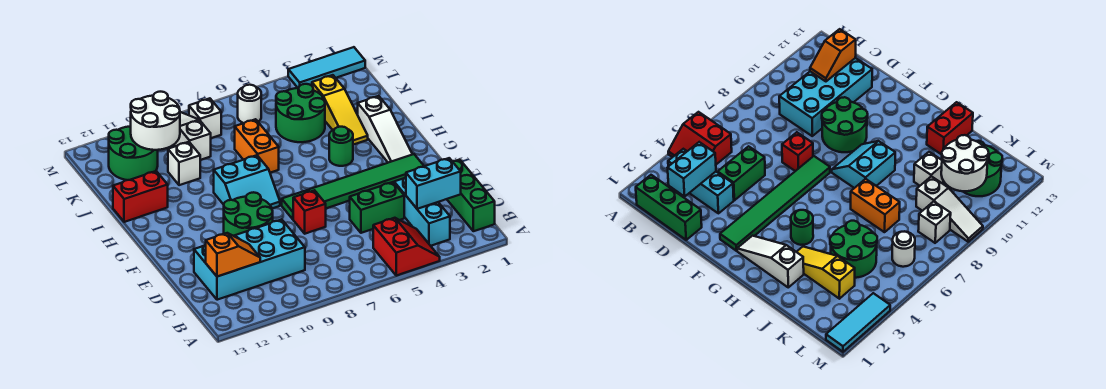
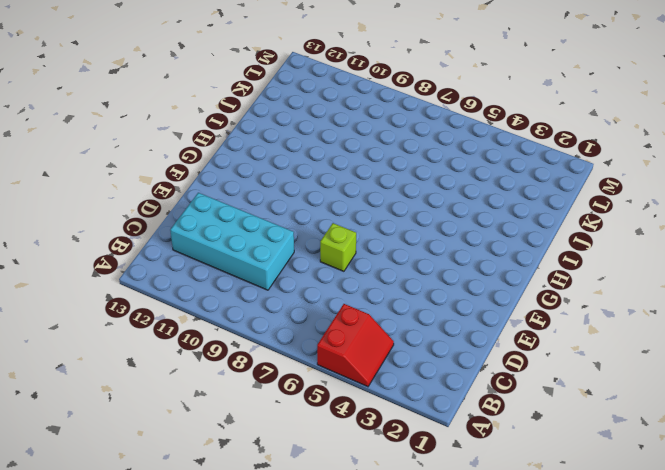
lime 1x1 brick [320,223,356,271] -> red 1x1 brick [293,190,326,234]
none -> green 1x3 brick [447,160,495,231]
none -> cyan 1x3 brick [394,177,450,246]
none -> green 1x2 brick [350,182,404,233]

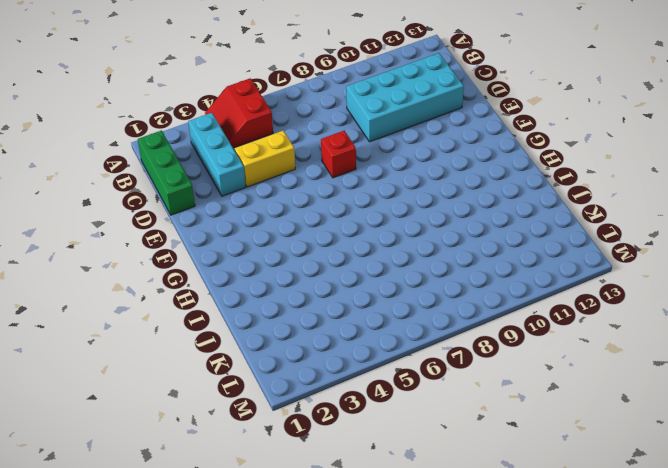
yellow 1x2 brick [235,131,295,187] -> green 1x2 brick [350,182,404,233]
none -> green 2x2 round brick [224,192,273,236]
none -> green 1x6 tile [282,154,424,219]
none -> white 1x3 slope [358,96,412,163]

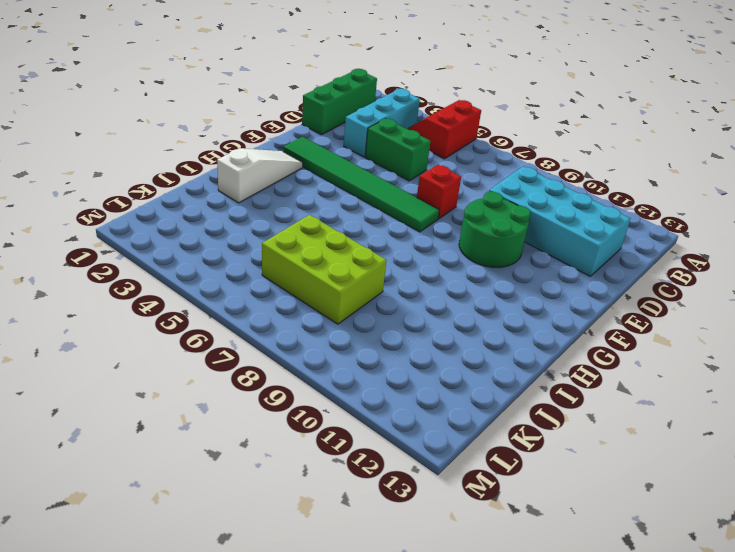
lime 2x3 brick [262,215,386,324] -> orange 1x2 brick [235,119,279,173]
none -> cyan 2x2 slope [214,155,280,209]
none -> green 1x1 round brick [329,127,353,166]
none -> yellow 1x3 slope [312,75,368,145]

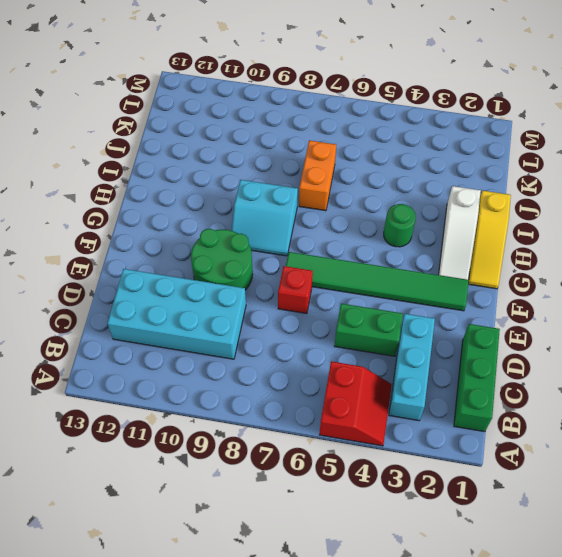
yellow 1x3 slope [468,191,511,289] -> yellow 1x3 slope moved to [312,75,368,145]
none -> red 1x2 brick [113,171,168,222]
none -> green 2x2 round brick [276,84,325,142]
none -> white 1x1 brick [168,142,200,185]

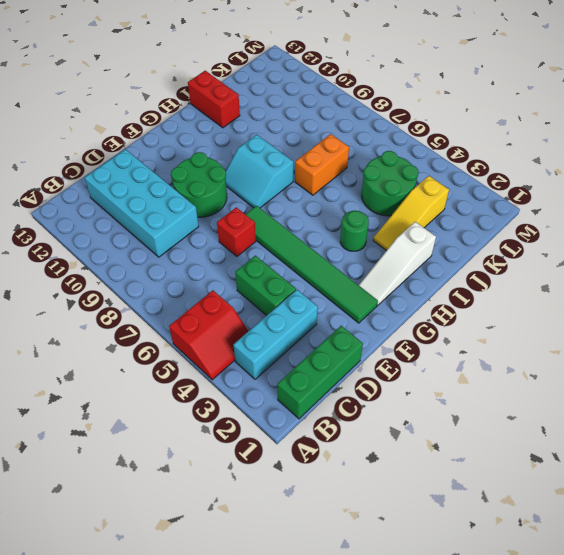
none -> white 1x1 brick [168,142,200,185]
none -> white 1x3 slope [174,112,211,160]
none -> green 2x2 round brick [109,126,158,180]

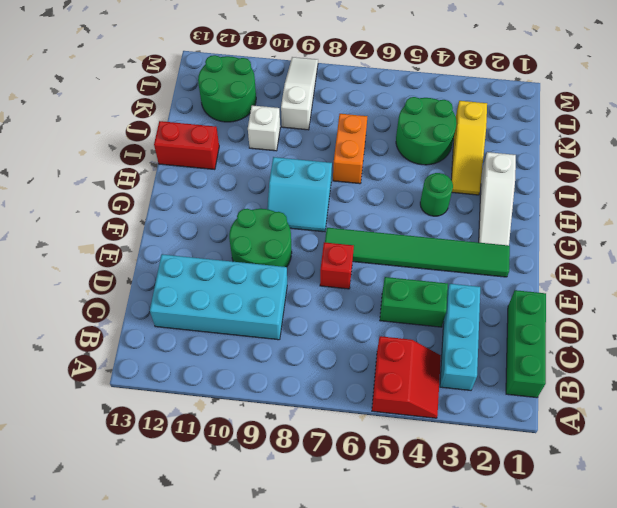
none -> white 1x1 round brick [237,85,261,123]
none -> white 1x1 brick [189,98,221,138]
none -> cyan 1x3 tile [288,47,365,88]

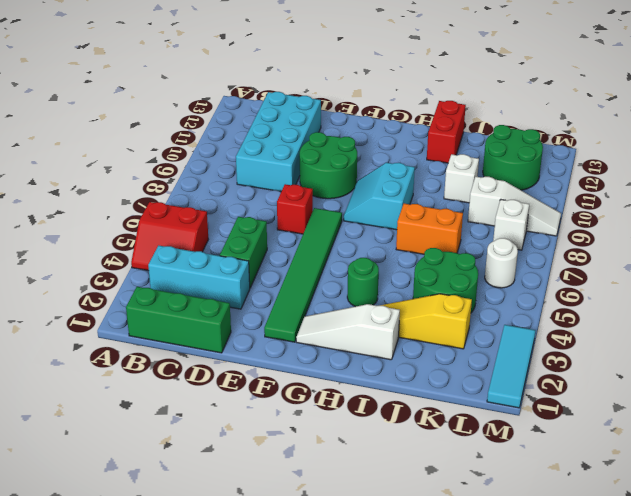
none -> cyan 1x2 brick [406,158,461,209]
none -> orange 1x2 slope [206,233,260,277]
none -> white 2x2 round brick [131,92,180,150]

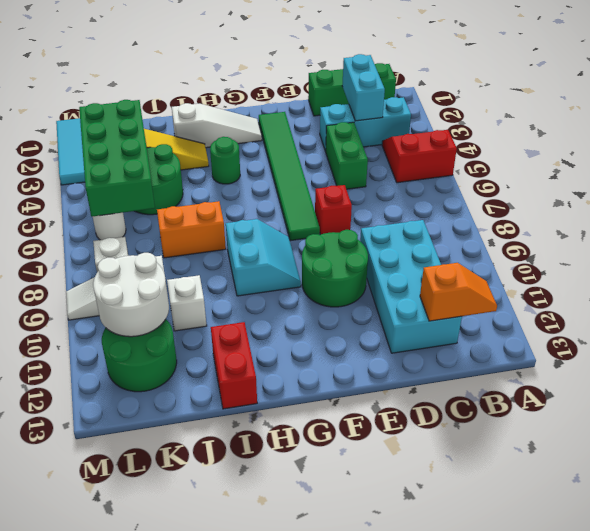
orange 1x2 slope [420,263,497,321] -> orange 1x2 slope turned to [206,233,260,277]
green 2x4 brick [79,100,155,217] -> none

